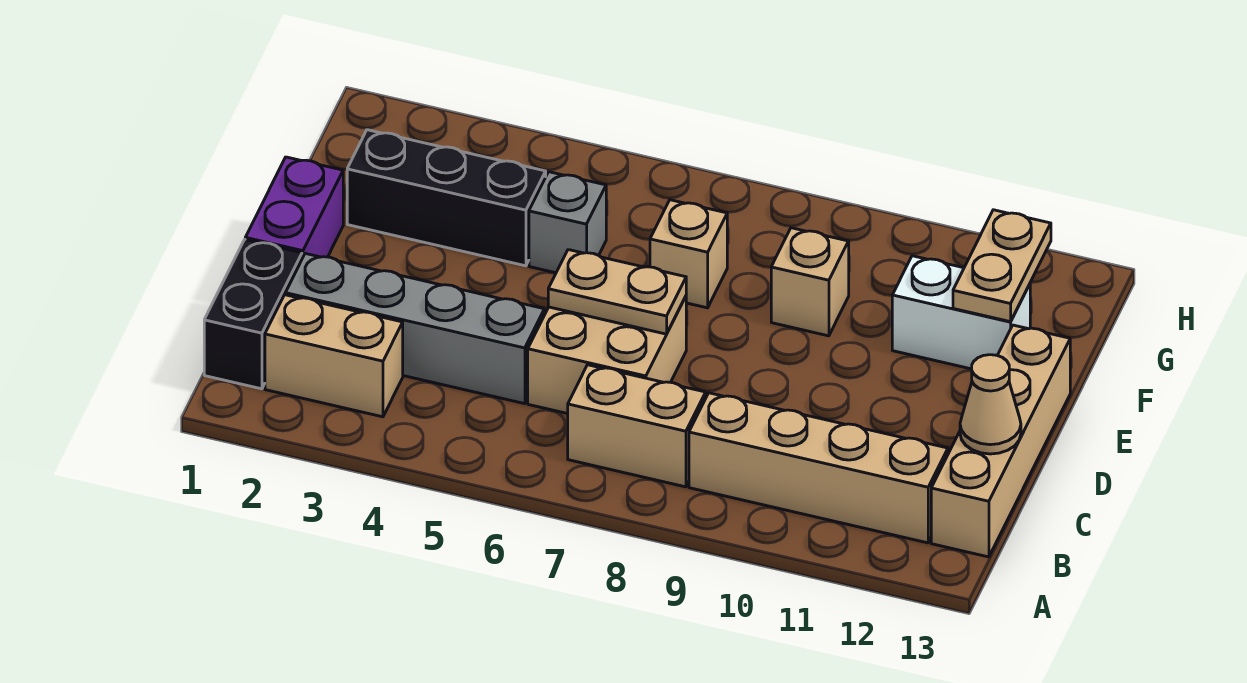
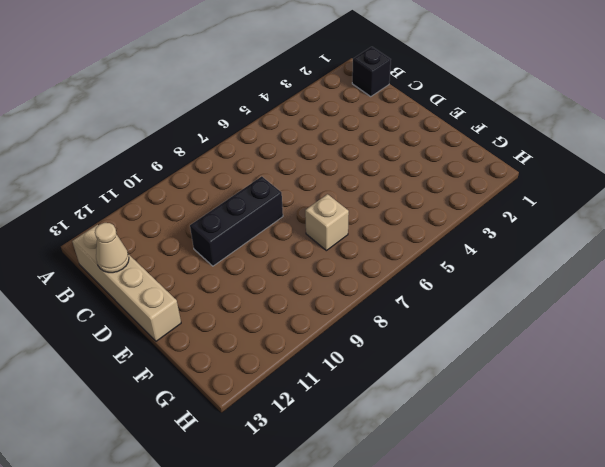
black 1x1 brick [352,47,391,96] -> black 1x2 brick [204,240,302,389]
black 1x3 brick [190,176,283,266] -> black 1x3 brick moved to [347,130,546,266]
none -> tan 1x2 brick [265,295,403,417]
none -> tan 1x2 brick [568,365,706,487]
none -> tan 1x4 brick [689,393,948,543]

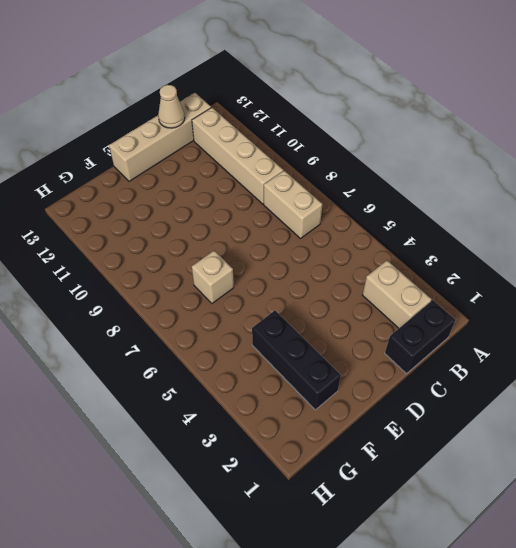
none -> grey 1x4 brick [285,254,544,404]
none -> tan 2x2 brick [528,297,686,414]
none -> purple 1x2 brick [245,157,343,258]

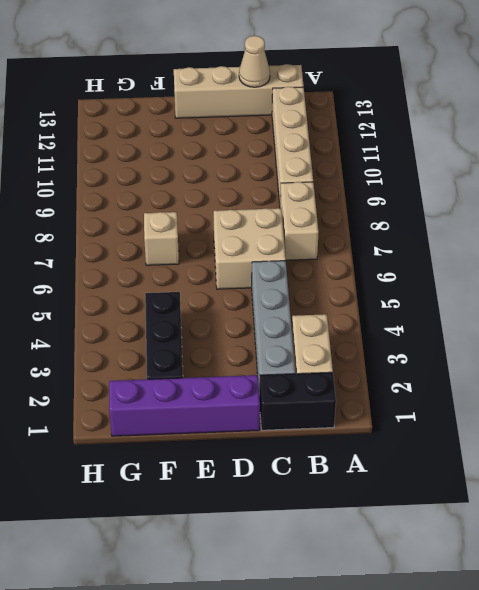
purple 1x4 brick [109,375,260,436] -> purple 1x2 brick [245,157,343,258]
none -> grey 1x1 brick [529,172,606,273]
none -> tan 1x1 brick [771,228,849,336]
none -> white 1x2 brick [892,256,1030,369]

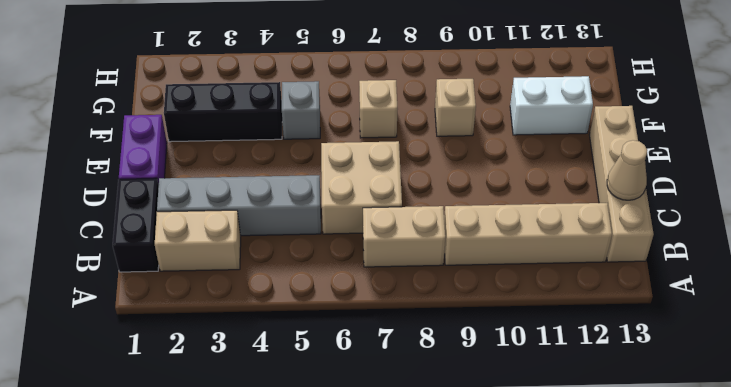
none -> tan 1x2 plate [548,250,686,334]
none -> tan 1x2 plate [953,210,1051,322]

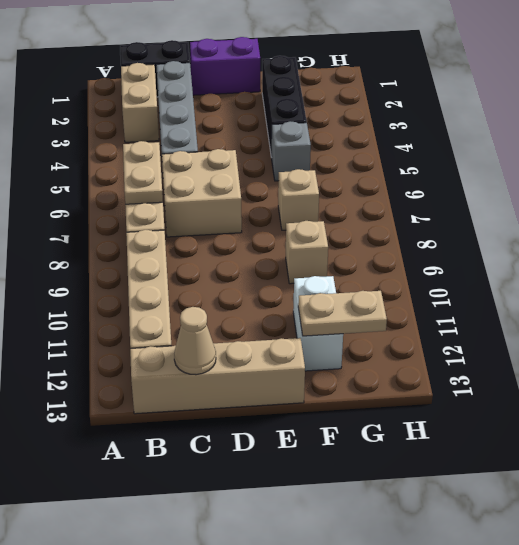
tan 1x2 plate [123,141,163,204] -> tan 1x2 plate moved to [548,250,686,334]

